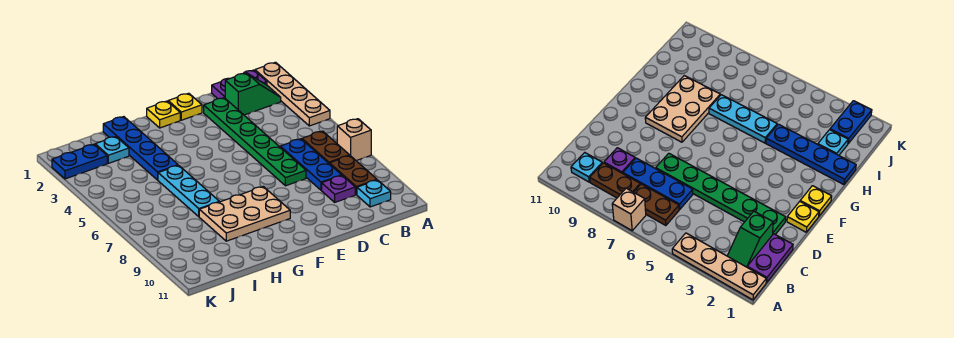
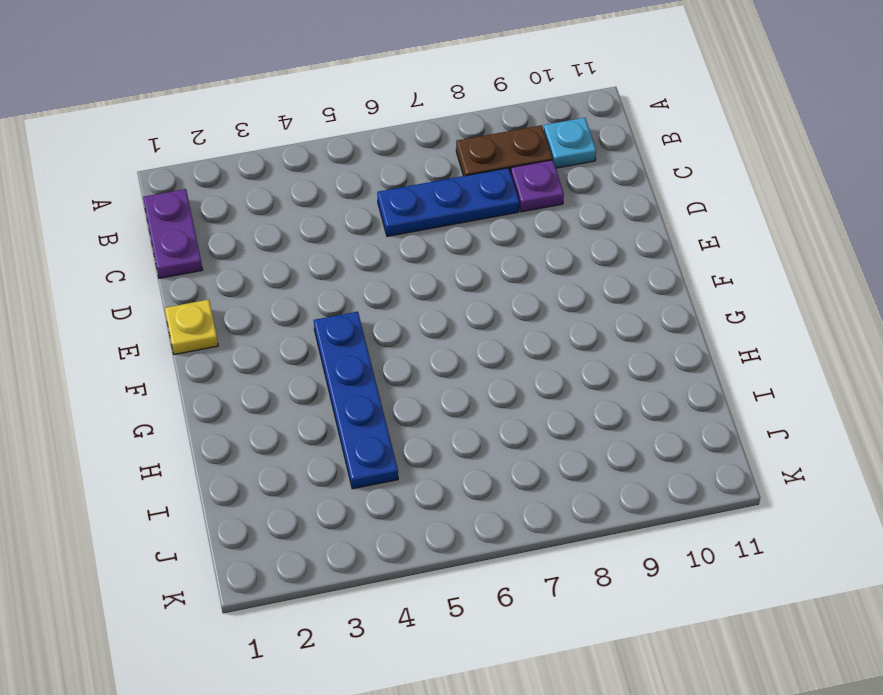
blue 1x4 plate [314,312,398,489] -> blue 1x4 plate turned to [103,117,178,180]
none -> tan 1x4 plate [255,62,330,126]
none -> tan 1x1 brick [337,119,371,161]
none -> green 1x2 slope [225,73,281,115]

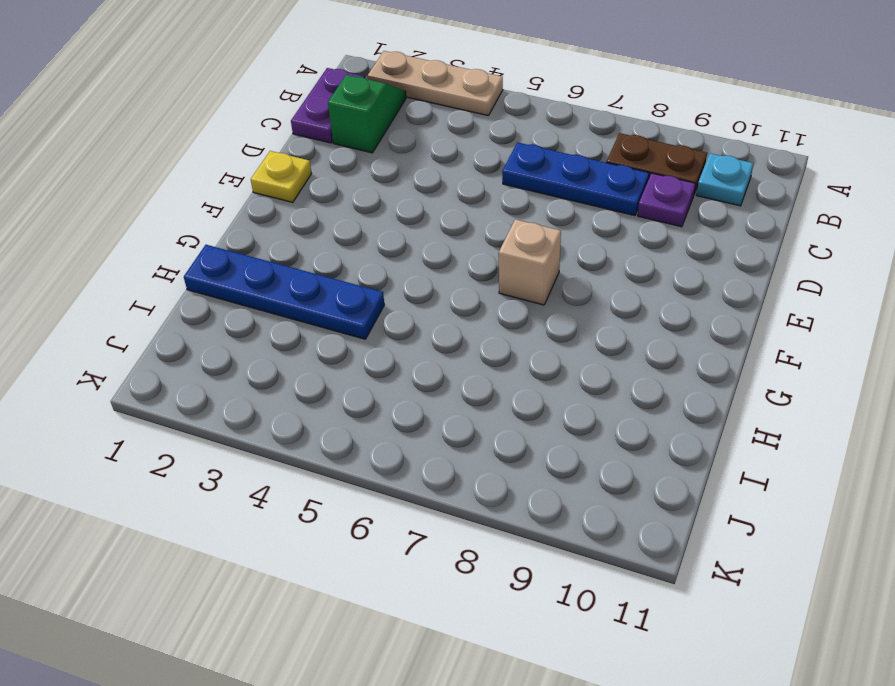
tan 1x3 plate [368,51,503,116] -> tan 1x4 plate [255,62,330,126]
tan 1x1 brick [499,219,561,305] -> tan 1x1 brick moved to [337,119,371,161]
none -> brown 1x2 plate [302,131,349,164]
none -> green 1x6 plate [204,98,306,186]
none -> yellow 1x1 plate [147,101,180,128]

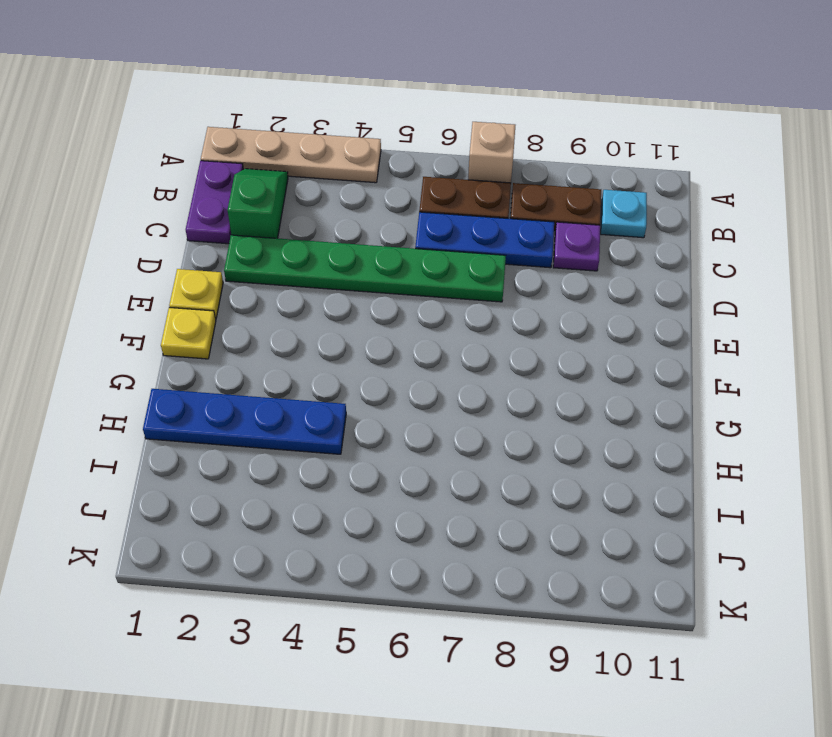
none -> tan 2x3 plate [199,186,290,241]
none -> cyan 1x3 plate [158,165,219,217]
none -> cyan 1x1 plate [95,137,129,163]

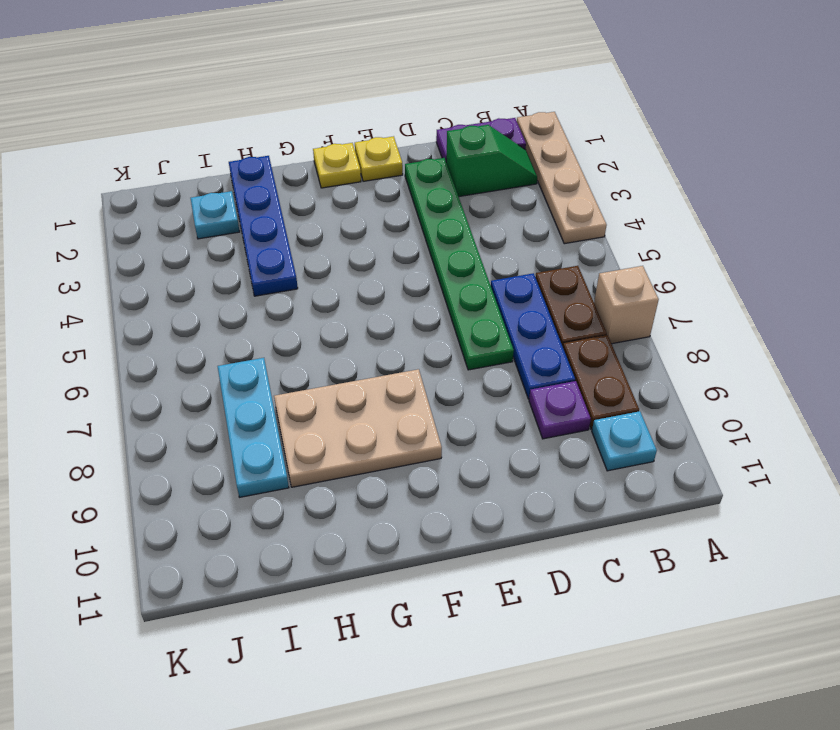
cyan 1x3 plate [218,358,289,497] -> cyan 1x3 plate moved to [158,165,219,217]
none -> blue 1x2 plate [52,144,107,179]

